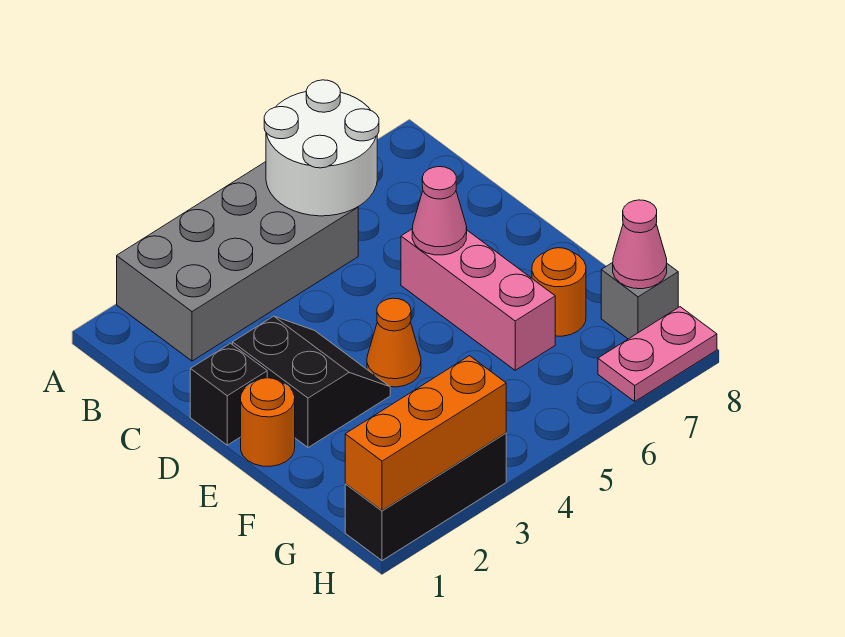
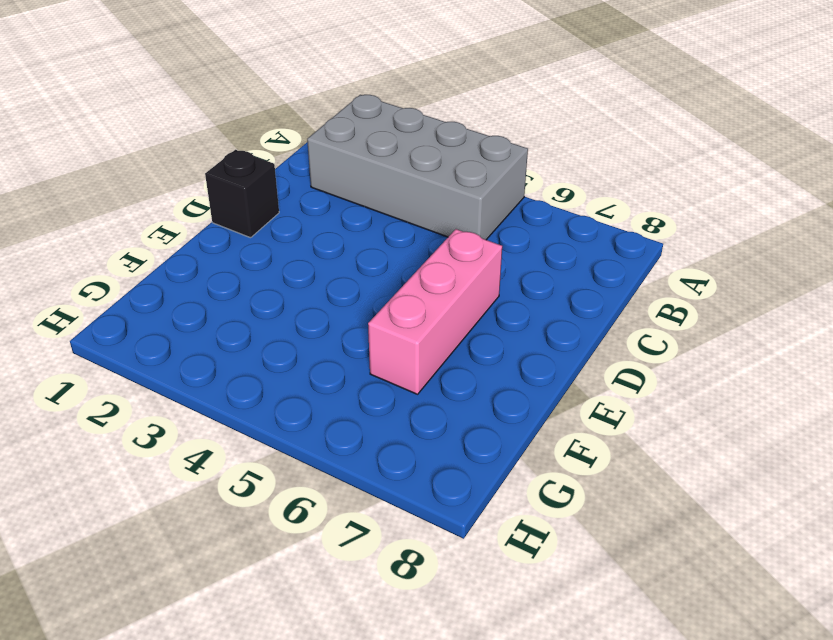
none -> black 2x2 slope [233,316,390,448]
none -> orange 1x1 round brick [241,378,295,466]
none -> orange 1x1 cone [367,298,421,387]

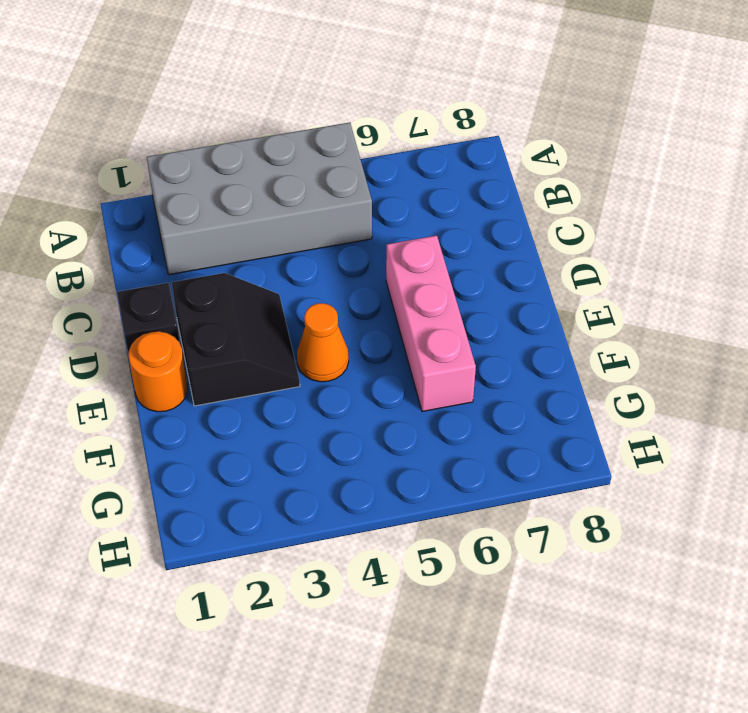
none -> orange 1x1 round brick [532,248,586,336]
none -> grey 1x1 brick [601,263,678,339]
none -> black 1x3 brick [345,433,506,561]

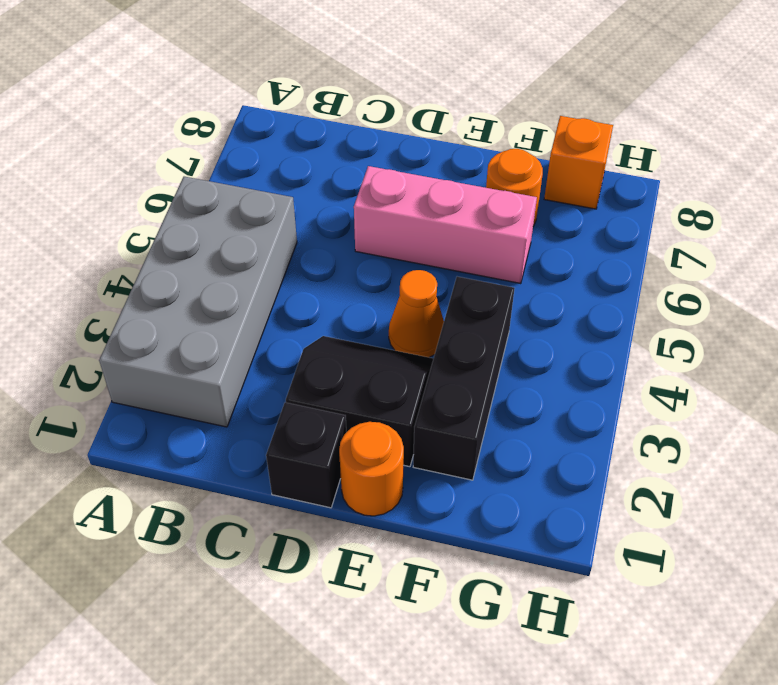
black 1x3 brick [413,277,515,480] -> black 1x3 brick moved to [345,433,506,561]
orange 1x1 brick [544,116,613,209] -> grey 1x1 brick [601,263,678,339]
none -> pink 1x2 plate [598,307,717,401]
none -> white 2x2 round brick [264,80,379,216]
none -> pink 1x1 cone [412,167,467,255]

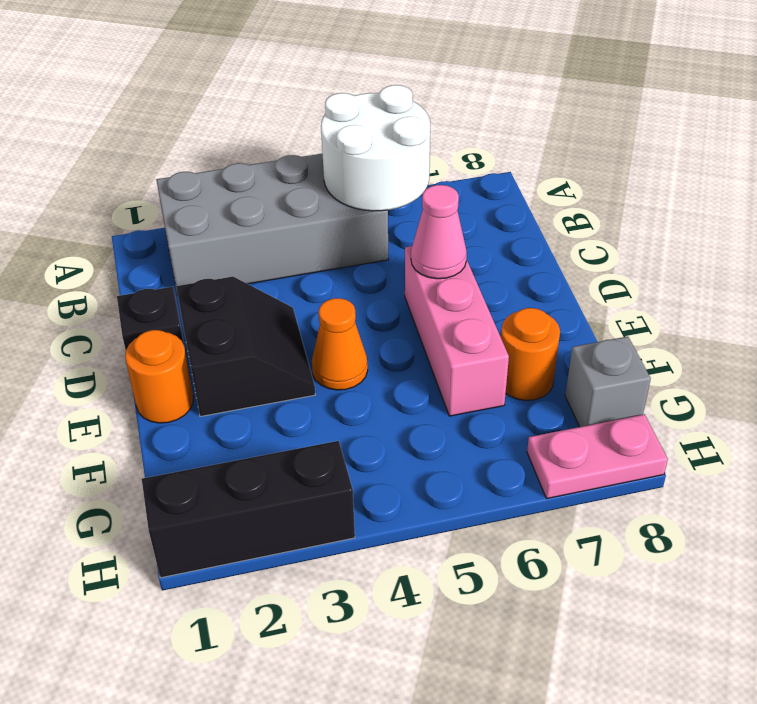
none -> pink 1x1 cone [613,200,667,289]
none -> orange 1x3 brick [345,356,506,510]

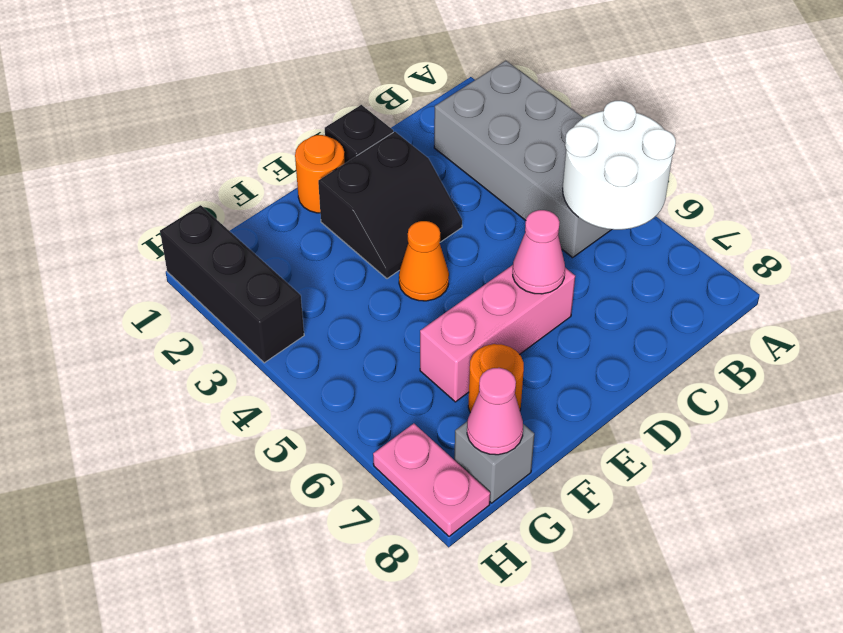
none -> orange 1x3 brick [345,356,506,510]

